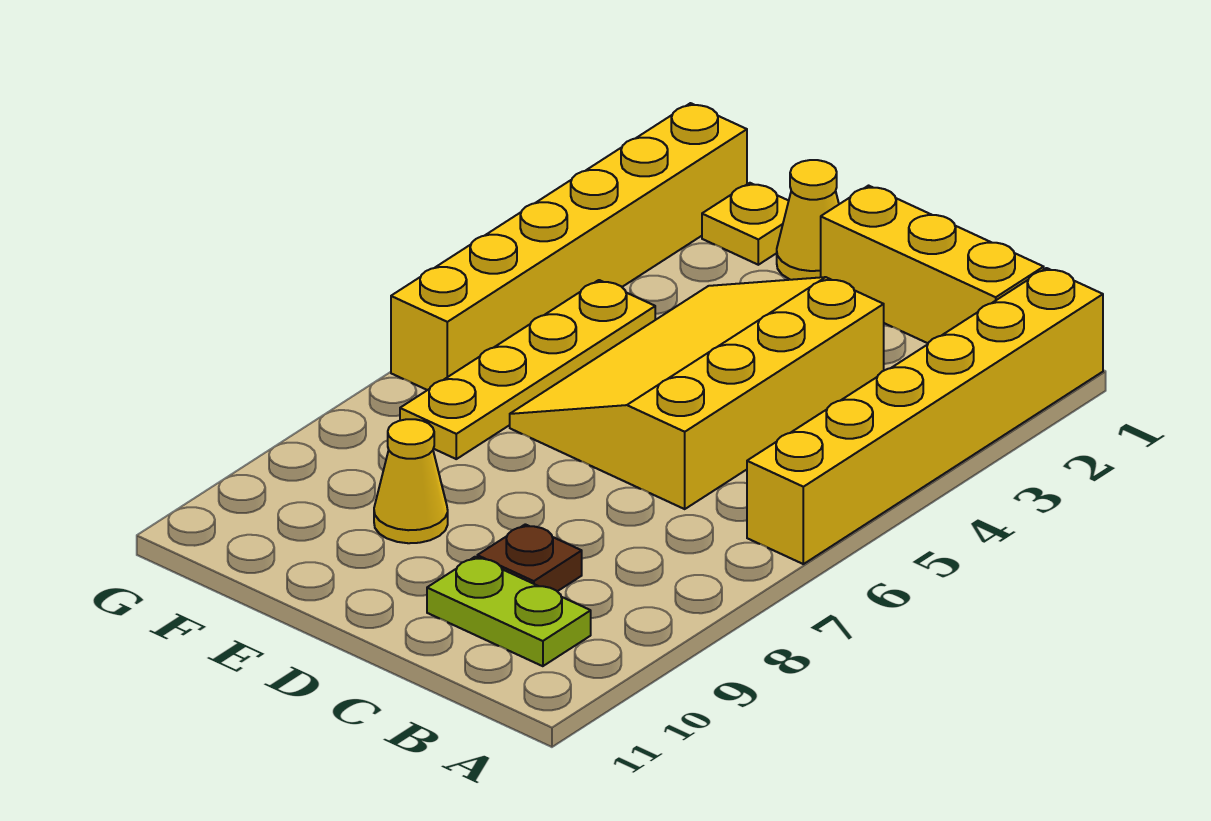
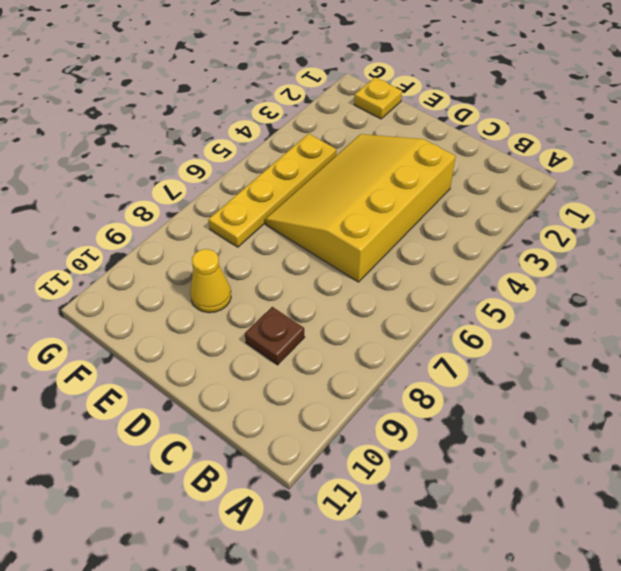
none -> yellow 1x6 brick [747,268,1103,564]
none -> yellow 1x3 brick [821,186,1044,343]

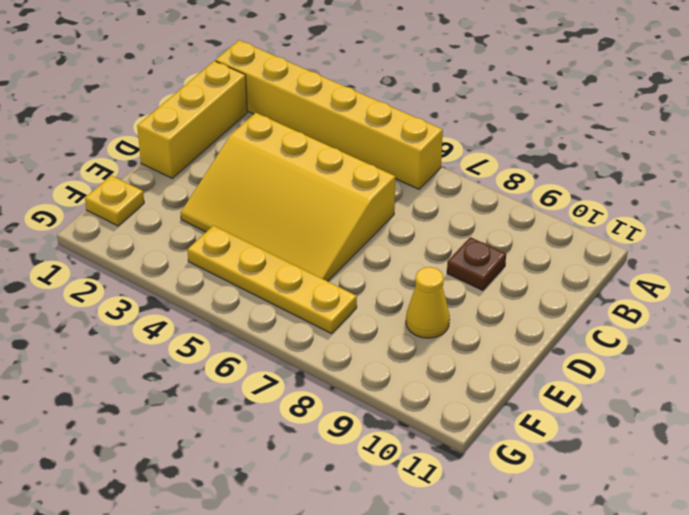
none -> lime 1x2 plate [427,557,591,666]
none -> yellow 1x1 cone [777,160,839,280]

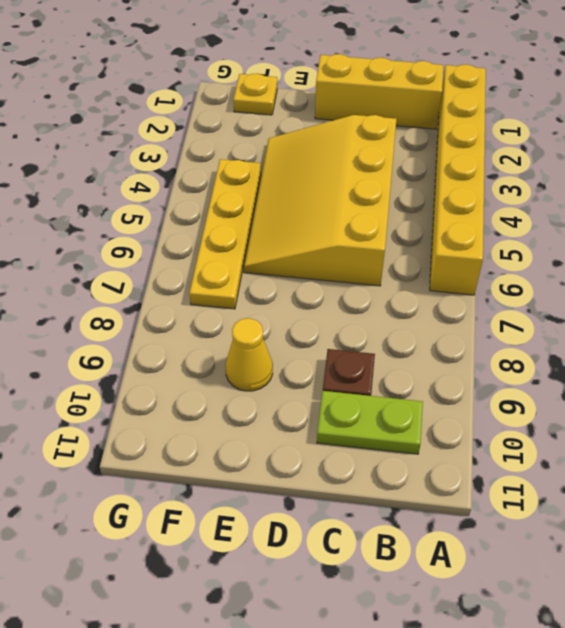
none -> yellow 1x1 cone [777,160,839,280]
none -> yellow 1x6 brick [391,103,747,390]

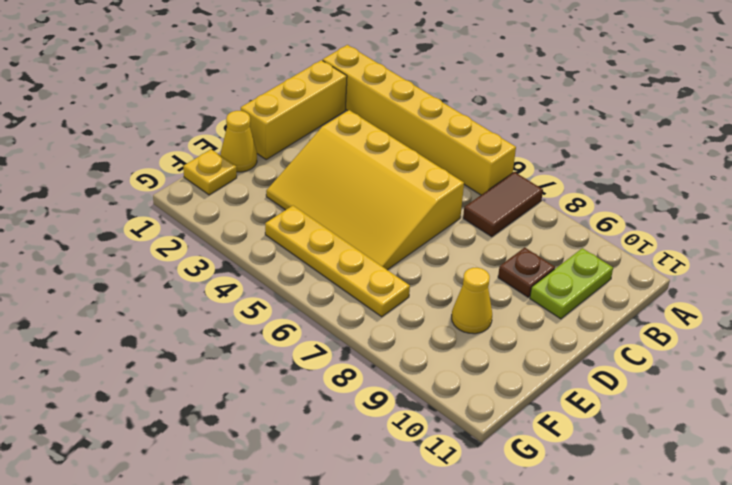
brown 1x2 tile [463,172,543,237] -> none
none -> yellow 1x6 brick [391,103,747,390]

